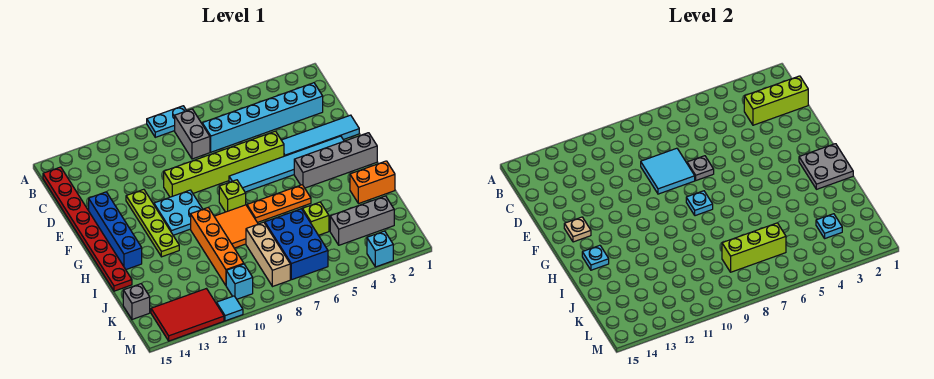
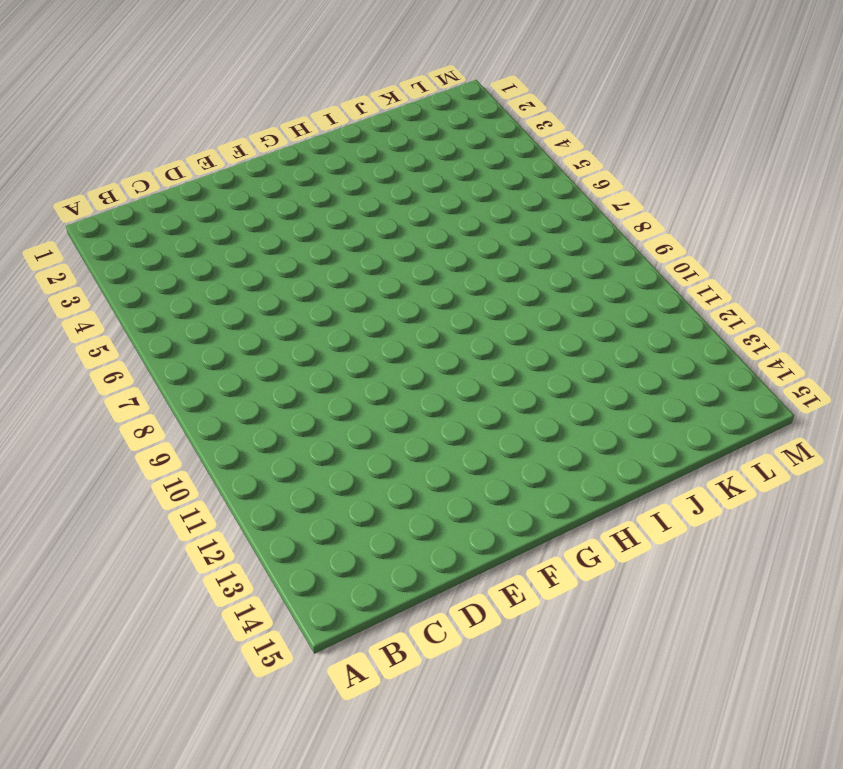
none -> cyan 1x2 plate [147,106,187,137]
none -> grey 1x2 brick [175,109,210,159]
none -> red 1x8 plate [43,167,132,291]
none -> cyan 1x6 brick [202,83,323,152]

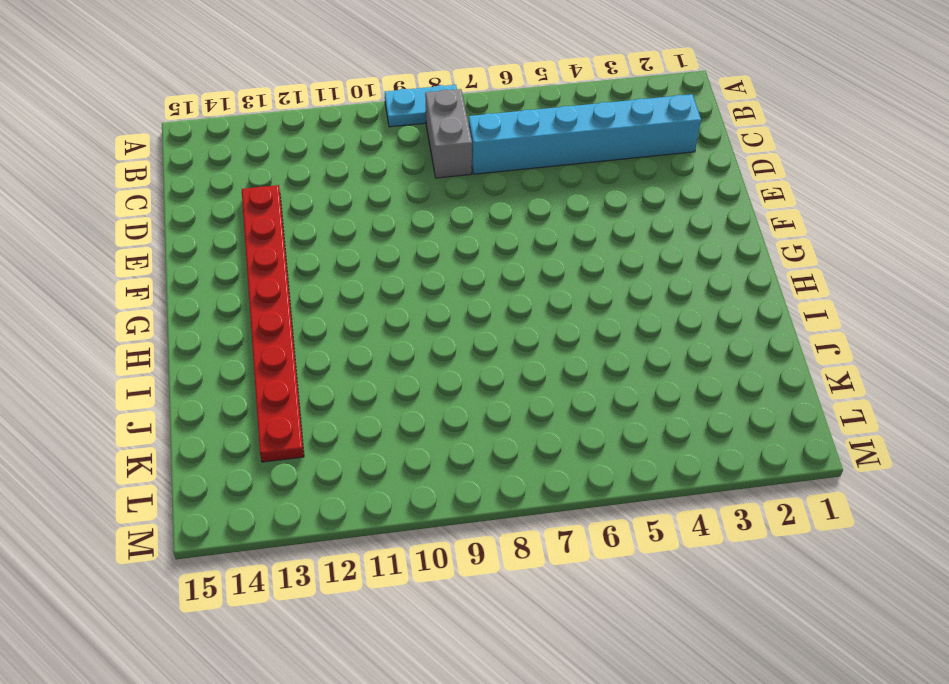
red 1x8 plate [242,185,304,462] -> red 1x8 plate moved to [43,167,132,291]
none -> cyan 1x4 tile [282,115,359,156]
none -> lime 1x6 brick [164,131,284,197]
none -> lime 1x4 plate [126,189,179,257]
none -> blue 1x4 brick [89,192,142,269]

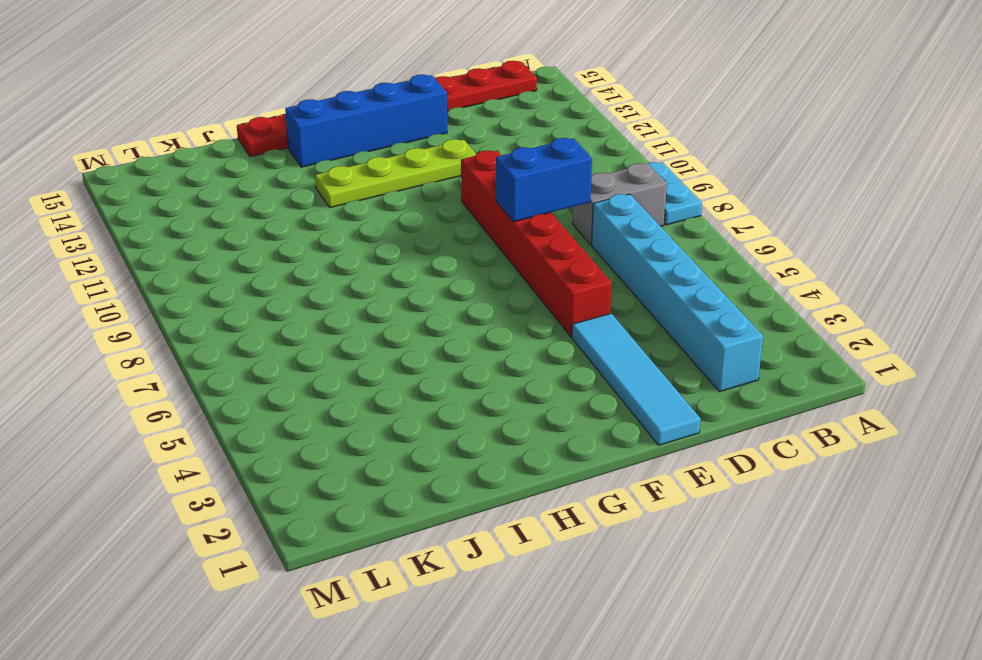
blue 1x2 brick [496,138,592,222] -> cyan 2x2 tile [641,148,695,194]
red 1x6 brick [461,150,612,337] -> lime 1x6 brick [164,131,284,197]
none -> cyan 1x6 tile [229,136,344,192]
none -> cyan 2x2 plate [154,190,202,235]
none -> grey 1x4 brick [294,133,377,188]
none -> lime 1x1 brick [219,180,246,212]

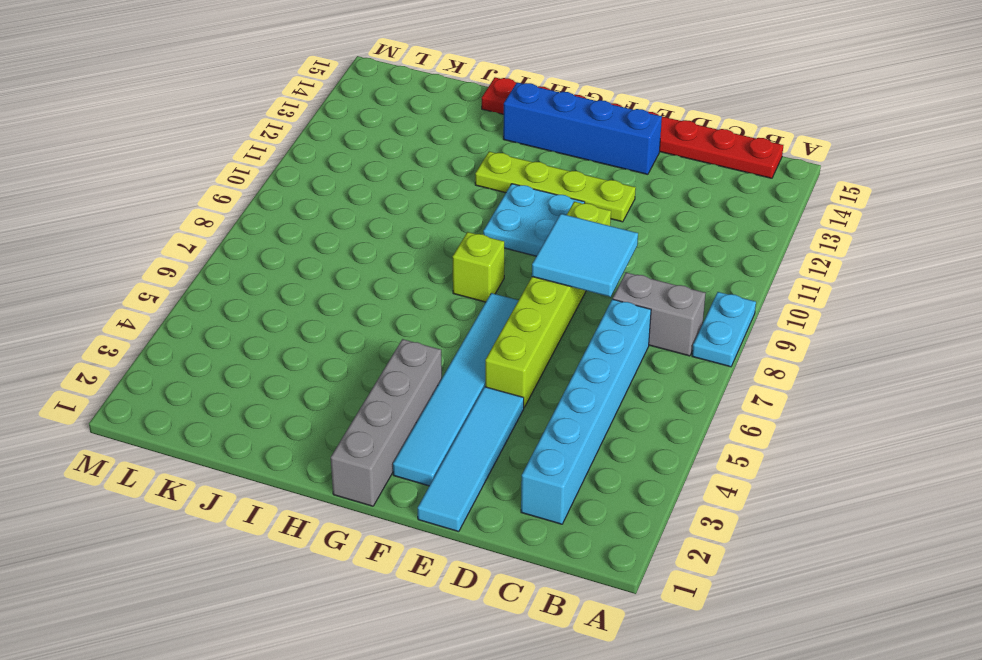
none -> orange 1x3 plate [247,185,311,223]
none -> orange 2x2 tile [214,205,258,248]
none -> orange 1x4 brick [191,207,244,285]
none -> orange 1x2 brick [350,161,395,204]

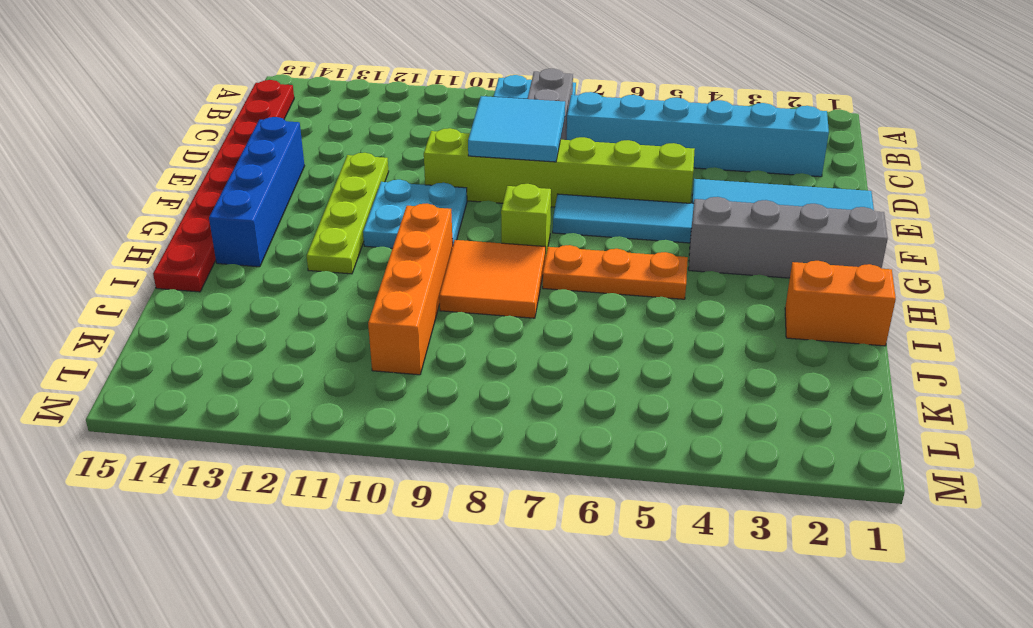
none -> lime 1x1 brick [302,202,329,235]
none -> blue 2x3 brick [265,209,328,280]
none -> tan 1x3 brick [246,222,290,287]
none -> grey 1x3 brick [330,196,394,245]

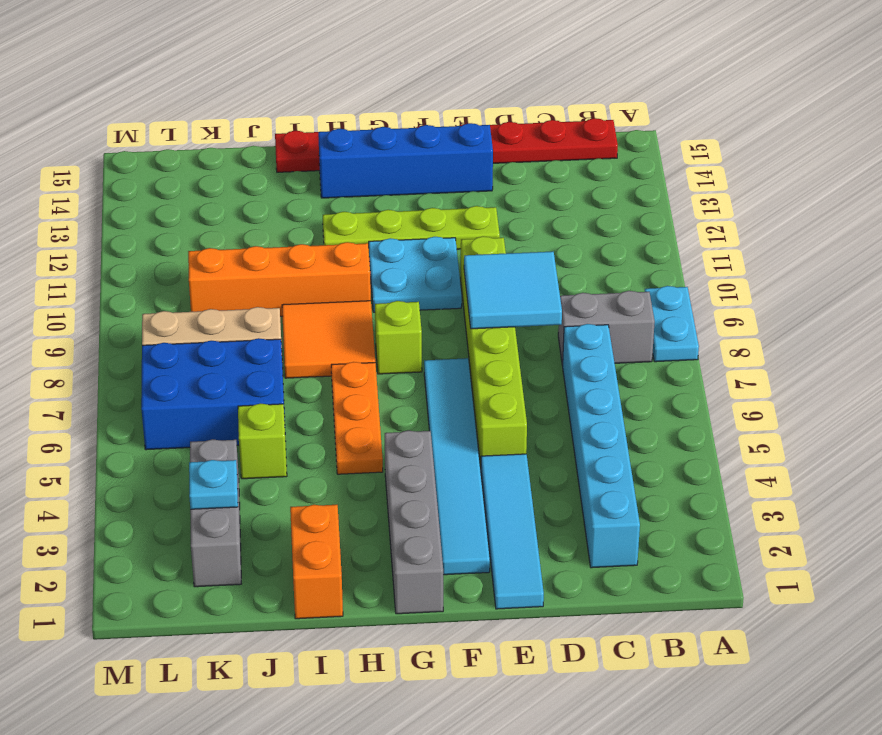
none -> grey 1x1 brick [123,284,150,319]
none -> cyan 1x1 brick [226,264,253,299]
none -> red 2x3 tile [151,289,224,341]
none -> cyan 1x1 brick [367,231,393,267]

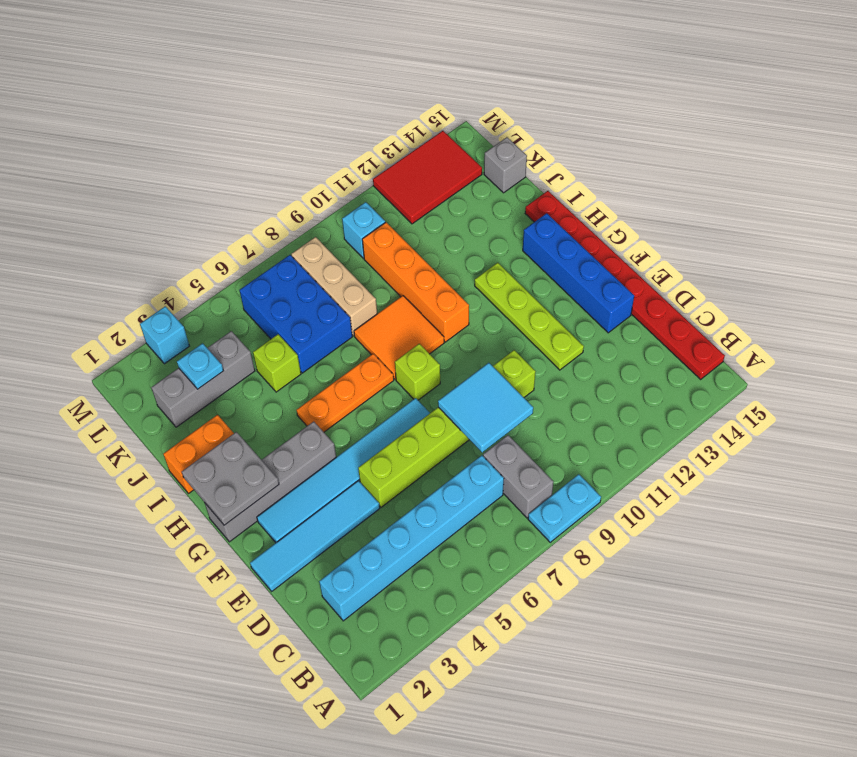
none -> cyan 2x2 plate [154,190,202,235]
none -> cyan 1x1 tile [217,296,243,321]
none -> lime 1x3 brick [744,76,808,125]
none -> grey 1x1 plate [687,156,714,180]

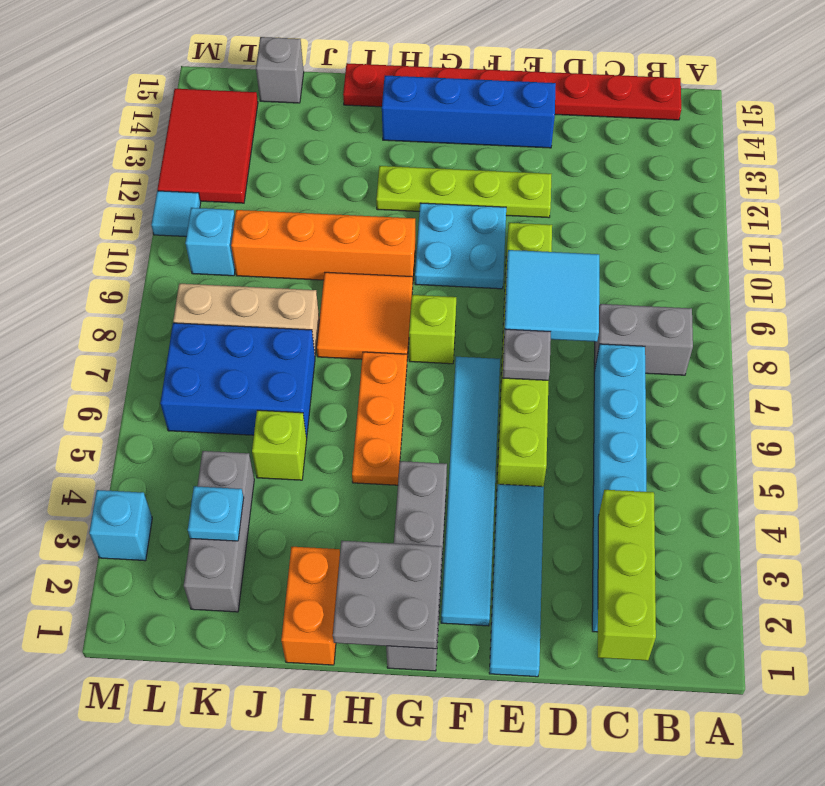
none -> cyan 1x2 plate [147,106,187,137]
none -> tan 1x1 plate [564,217,591,242]
none -> cyan 1x1 plate [686,191,713,216]
none -> cyan 1x1 plate [582,245,609,270]

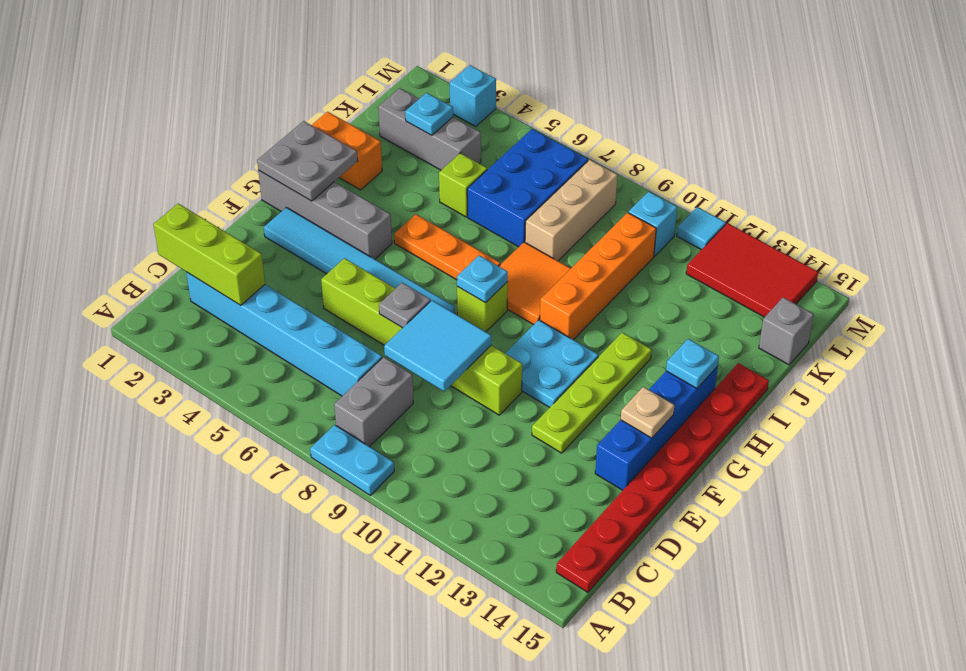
none -> cyan 1x4 tile [282,115,359,156]
none -> lime 1x3 brick [722,223,786,272]

